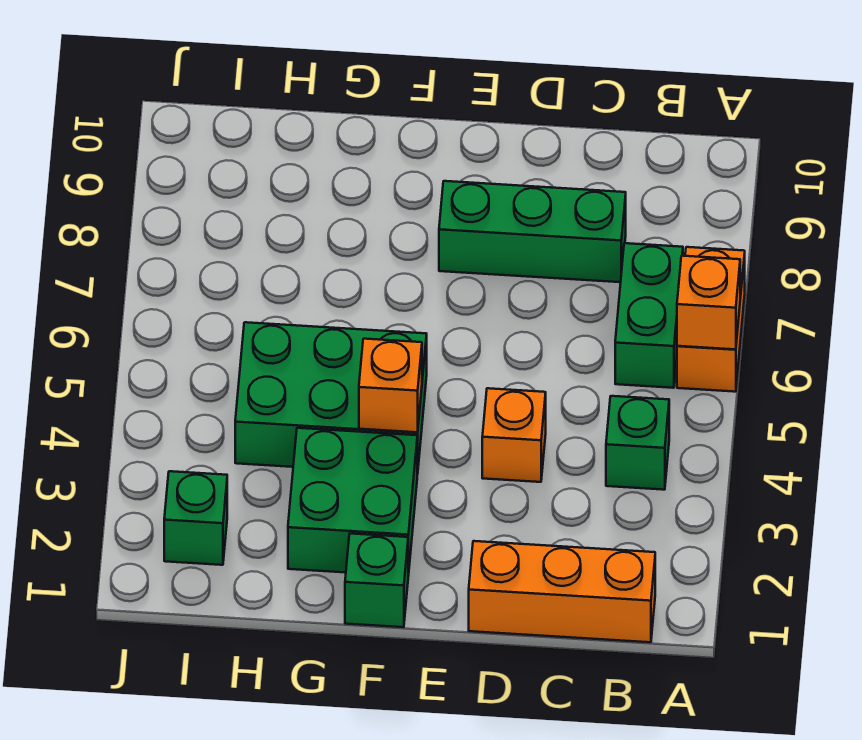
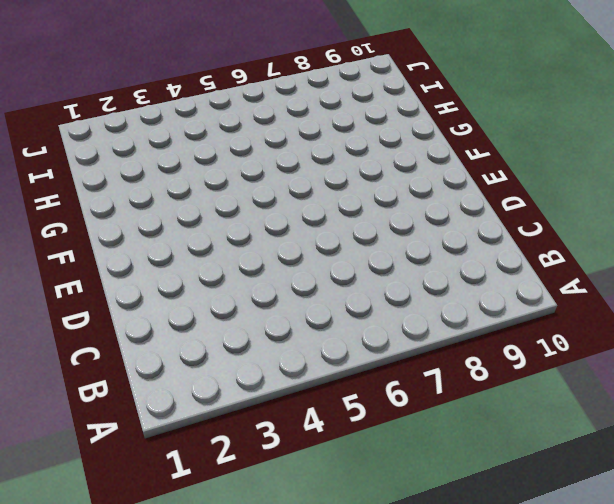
none -> orange 1x2 brick [677,247,745,392]
none -> orange 1x3 brick [469,541,655,642]
none -> green 1x1 brick [606,396,669,490]

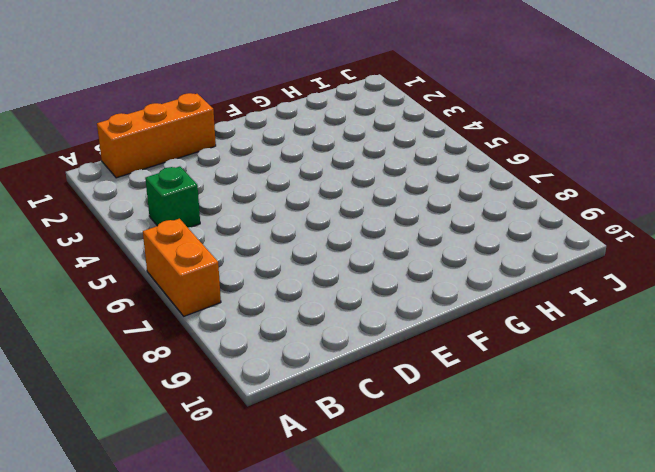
none -> green 1x2 brick [615,243,683,388]
none -> green 1x3 brick [439,181,626,282]
none -> orange 1x1 brick [482,388,546,482]

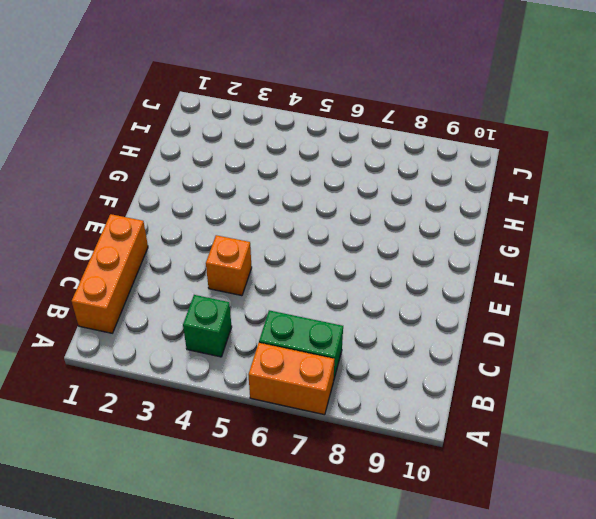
none -> green 1x3 brick [439,181,626,282]
none -> green 1x1 brick [345,534,408,627]
none -> green 2x2 brick [288,428,417,576]

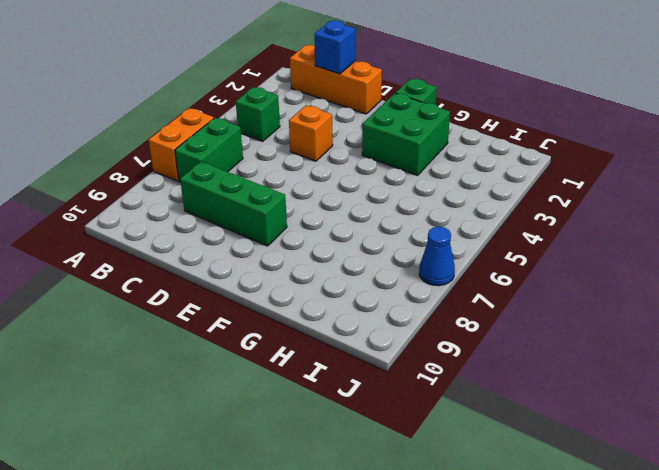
blue 1x1 brick [314,20,355,74] -> none
blue 1x1 cone [419,227,455,286] -> none
none -> green 2x3 brick [235,322,427,474]
none -> green 1x1 brick [164,471,227,565]
none -> orange 1x1 brick [677,256,740,349]

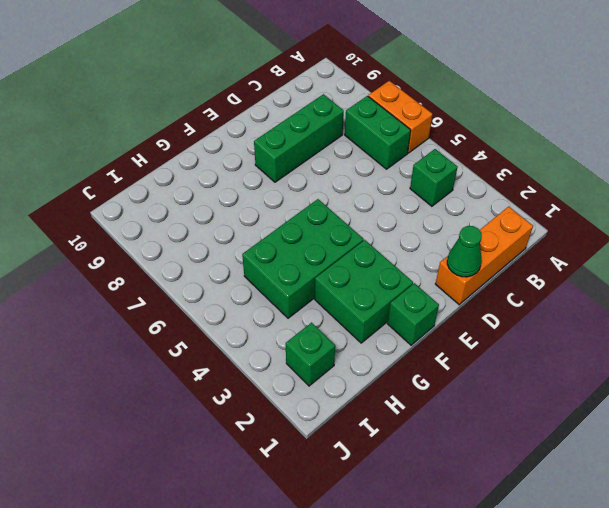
green 1x1 cone [447,226,482,277] -> none
none -> orange 1x1 brick [482,388,546,482]
none -> orange 1x1 brick [677,256,740,349]
none -> orange 1x1 brick [359,339,422,432]

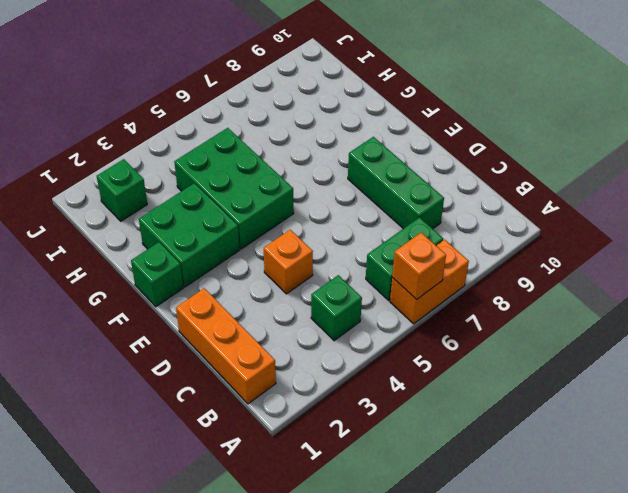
none -> orange 1x1 brick [359,339,422,432]

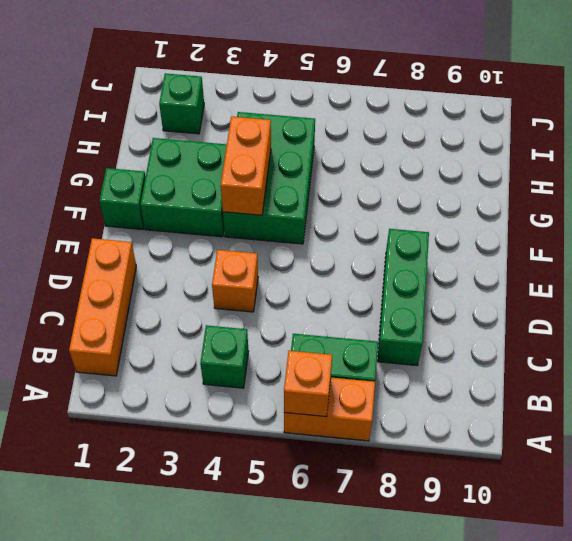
orange 1x2 brick [221,117,271,215] -> orange 1x1 brick [359,339,422,432]

